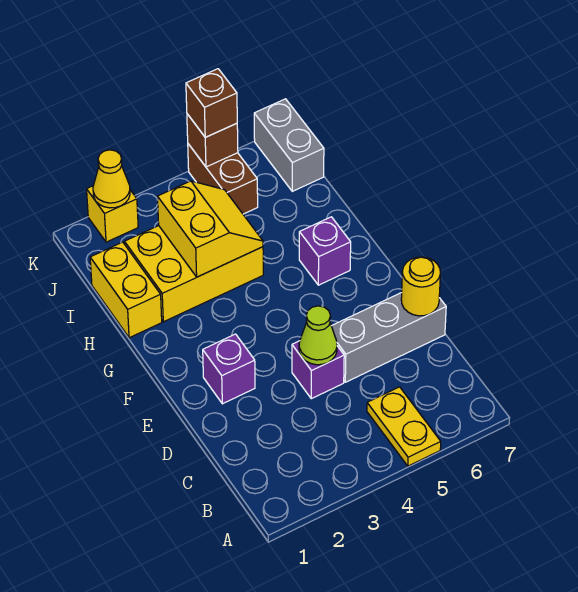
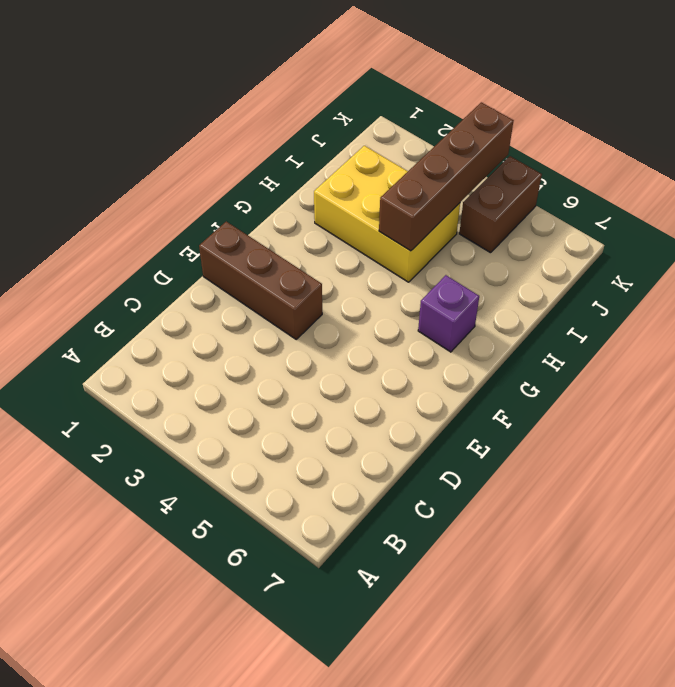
brown 1x3 brick [199,221,322,339] -> purple 1x1 brick [203,334,255,404]
brown 1x4 brick [379,102,514,251] -> yellow 2x2 slope [157,181,263,277]
none -> yellow 1x2 plate [367,387,441,466]
none -> purple 1x1 brick [292,341,344,399]
none -> grey 1x3 brick [332,293,446,382]

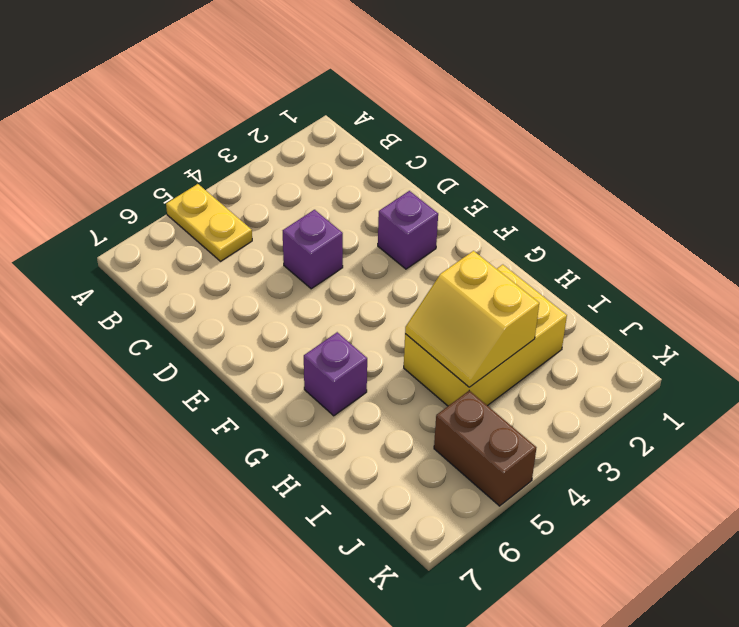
none -> grey 1x3 brick [332,293,446,382]
none -> yellow 1x2 brick [90,242,162,338]
none -> grey 1x2 brick [254,99,324,191]

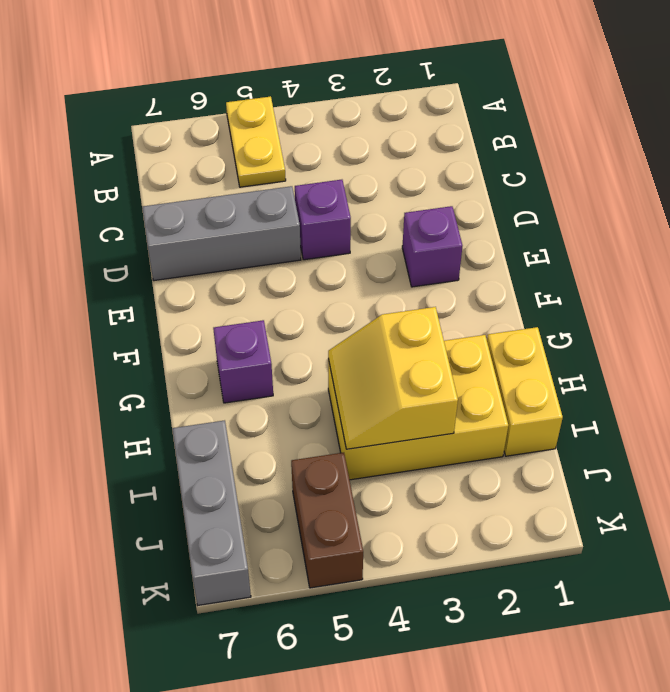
grey 1x3 brick [172,420,251,605] -> grey 1x2 brick [254,99,324,191]
none -> yellow 1x1 brick [87,186,138,242]
none -> lime 1x1 cone [299,306,337,365]
none -> yellow 1x1 round brick [401,257,440,316]

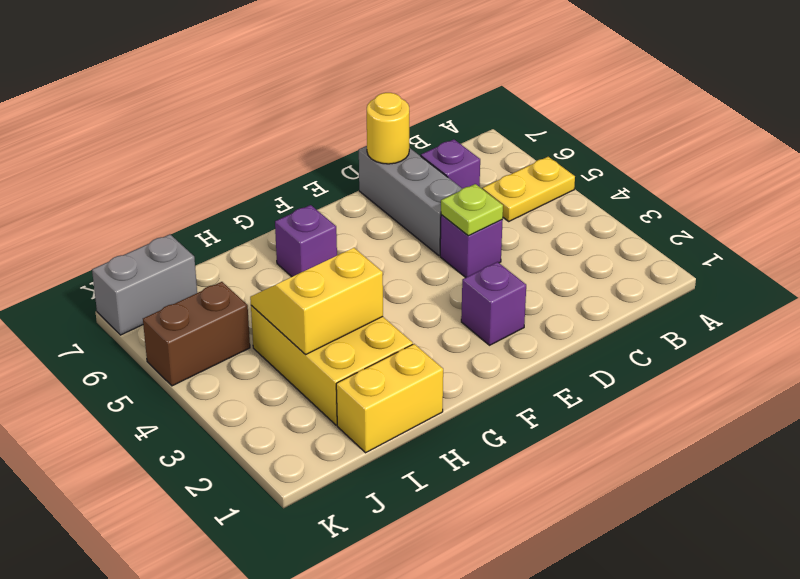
purple 1x1 brick [421,139,480,189] -> none
lime 1x1 plate [441,184,503,236] -> lime 1x1 cone [299,306,337,365]
none -> yellow 1x1 brick [87,186,138,242]
none -> yellow 1x1 cone [93,150,130,208]
none -> brown 1x1 brick [187,114,238,167]

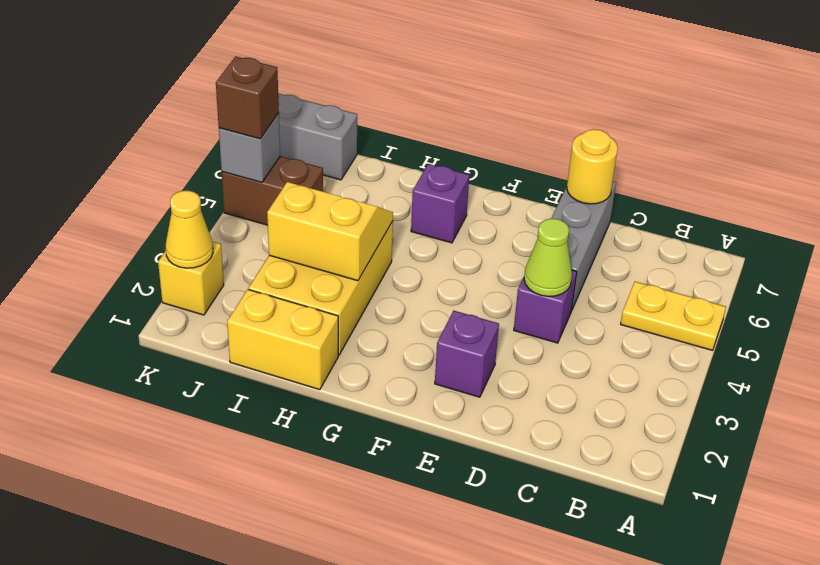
grey 1x1 brick [219,113,280,182] -> brown 1x1 brick [187,114,238,167]

